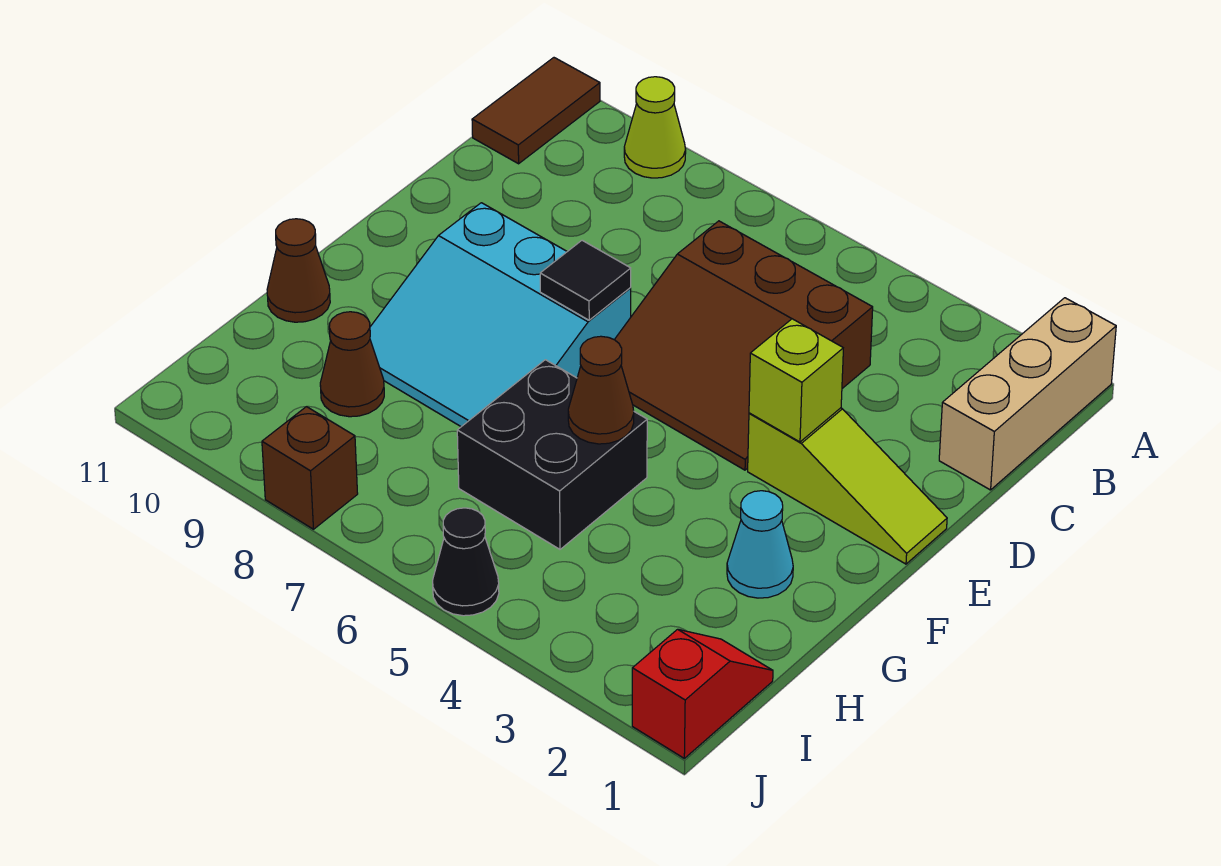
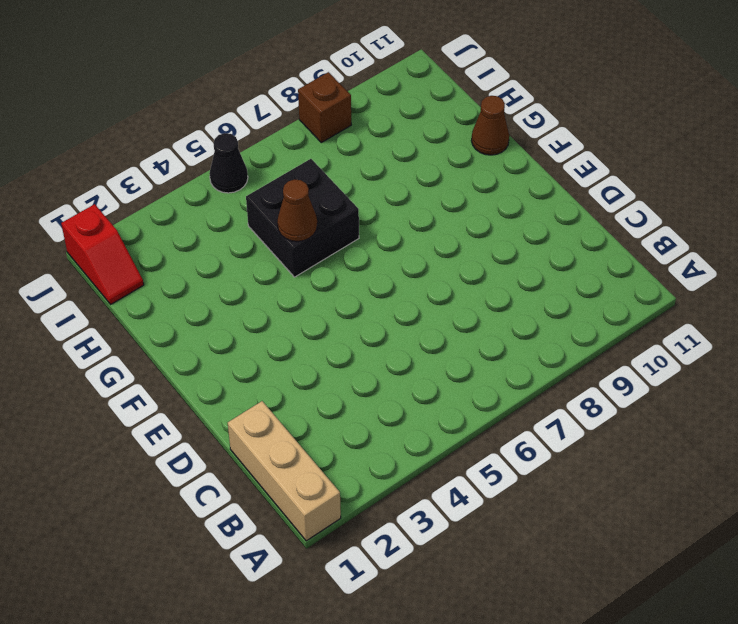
none -> lime 1x1 cone [624,77,686,178]
none -> brown 1x2 tile [472,58,600,164]
none -> brown 3x3 slope [614,221,873,470]

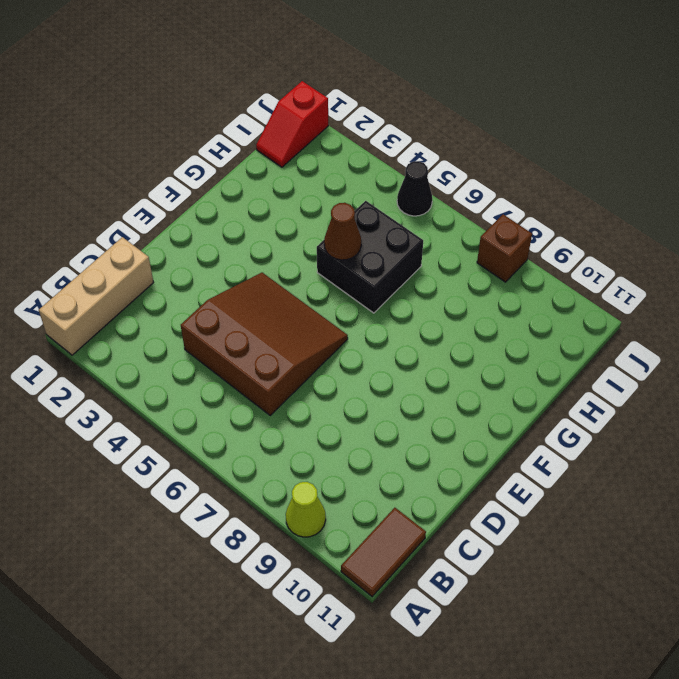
none -> lime 1x3 slope [748,408,947,564]
none -> cyan 3x3 slope [370,203,631,427]
none -> cyan 1x1 cone [727,491,793,598]

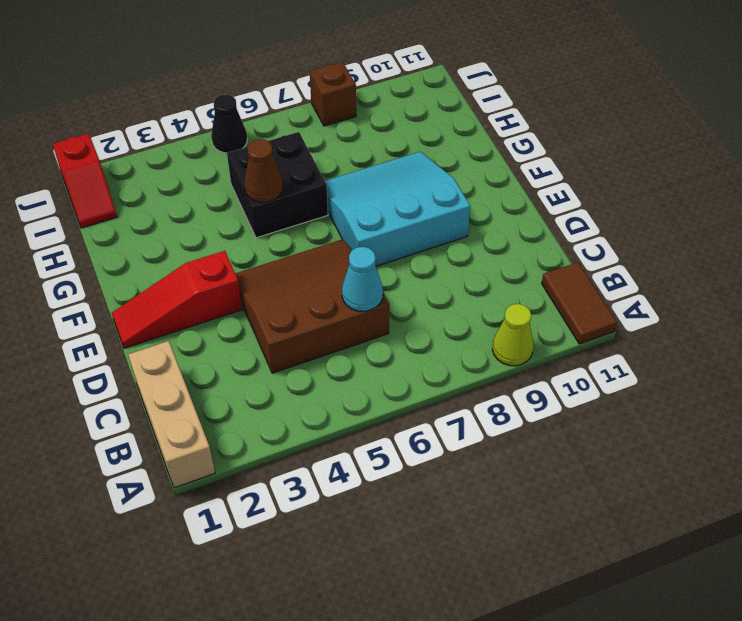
cyan 1x1 cone [342,247,383,311] -> cyan 1x1 cone moved to [727,491,793,598]
red 1x3 slope [112,251,242,348] -> lime 1x3 slope [748,408,947,564]
none -> brown 1x1 cone [267,219,330,322]
none -> brown 1x1 cone [320,312,384,417]
none -> lime 1x1 brick [749,319,843,442]

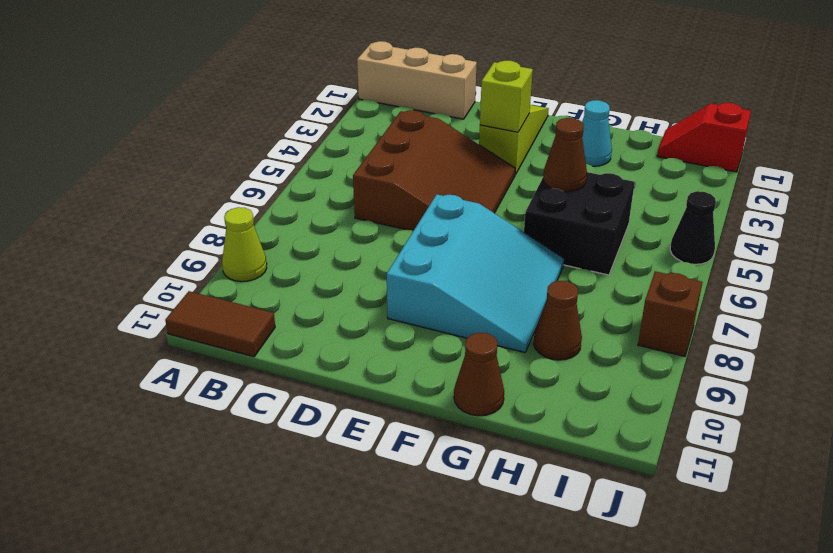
none -> black 1x1 tile [540,240,631,320]

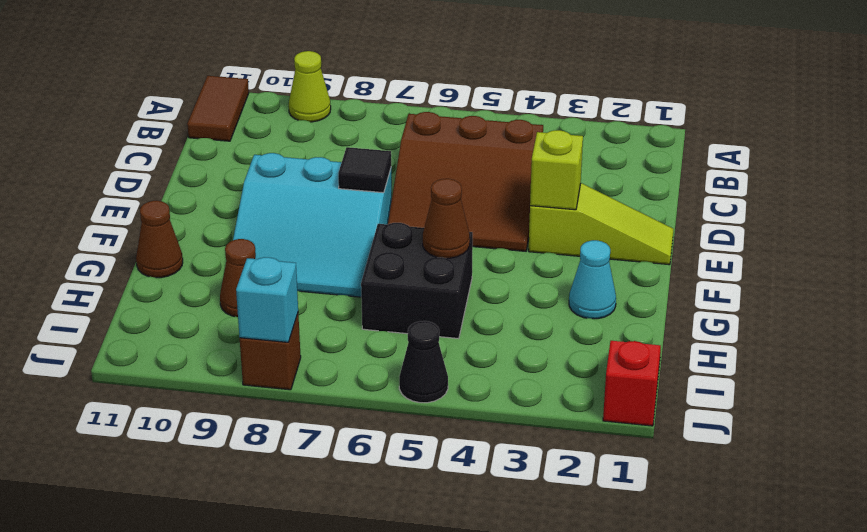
cyan 1x1 brick [236,257,298,342] -> none
none -> tan 1x3 brick [939,298,1116,490]

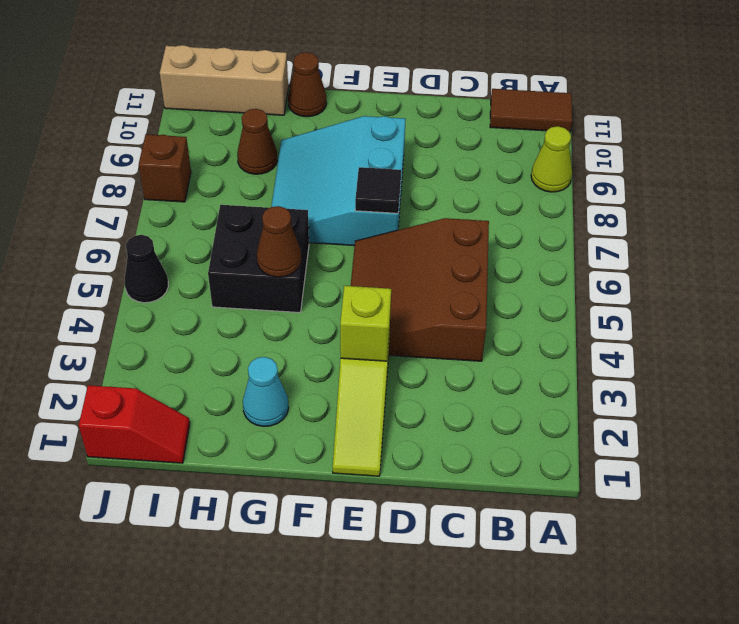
tan 1x3 brick [160,45,288,115] -> tan 1x3 brick moved to [939,298,1116,490]

